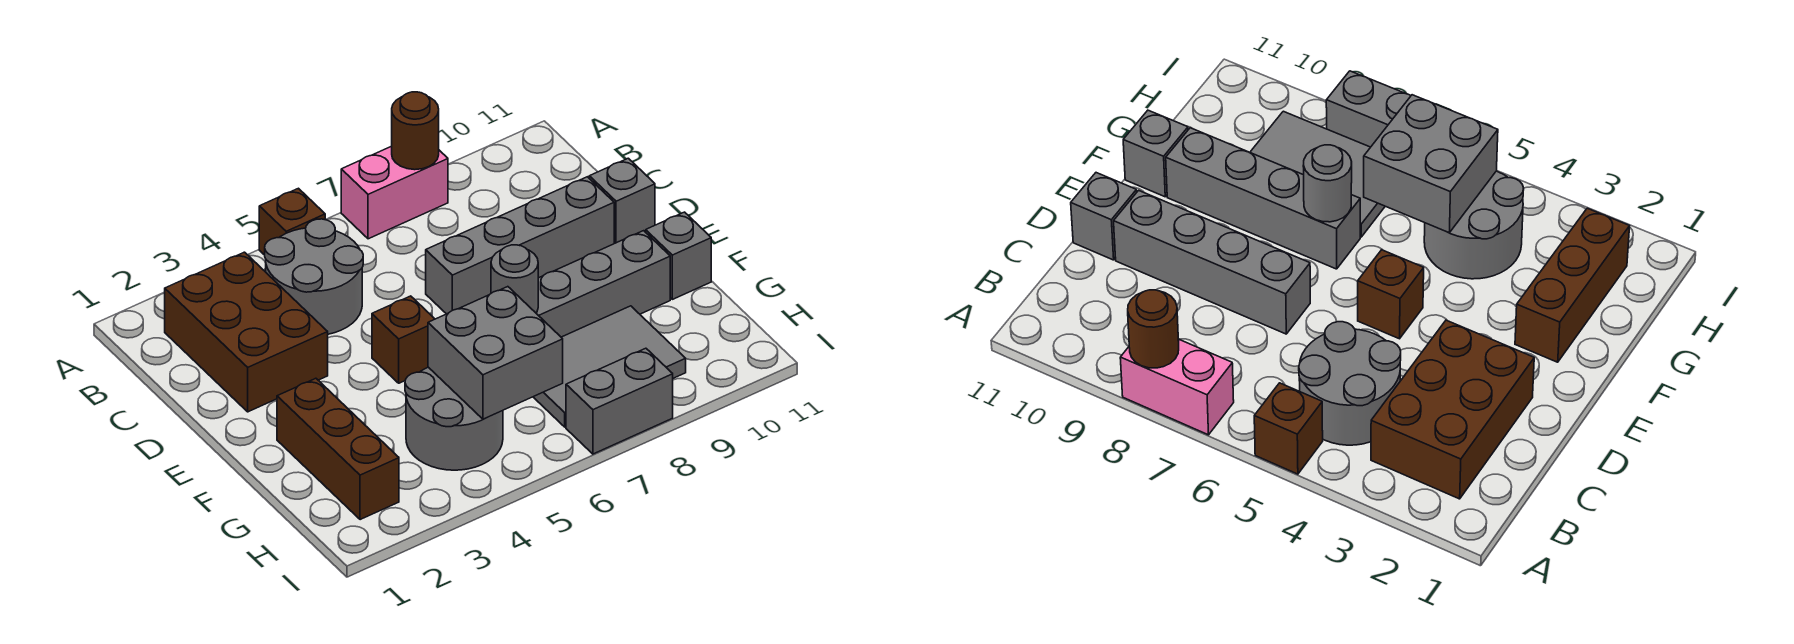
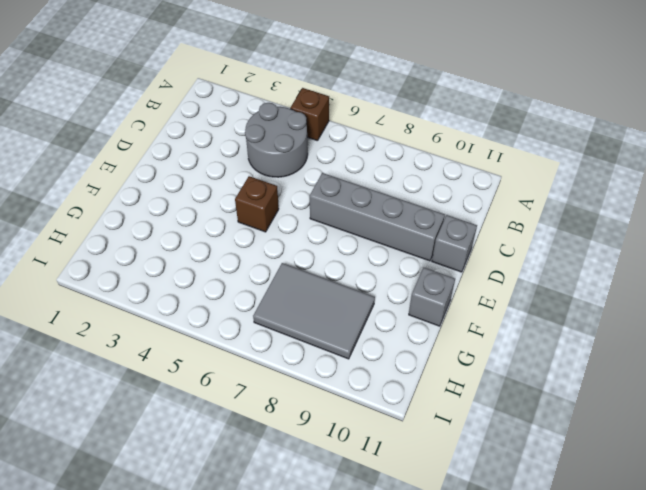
none -> pink 1x2 brick [341,146,448,239]
none -> brown 2x3 brick [165,252,328,412]
none -> brown 1x3 brick [277,378,399,520]

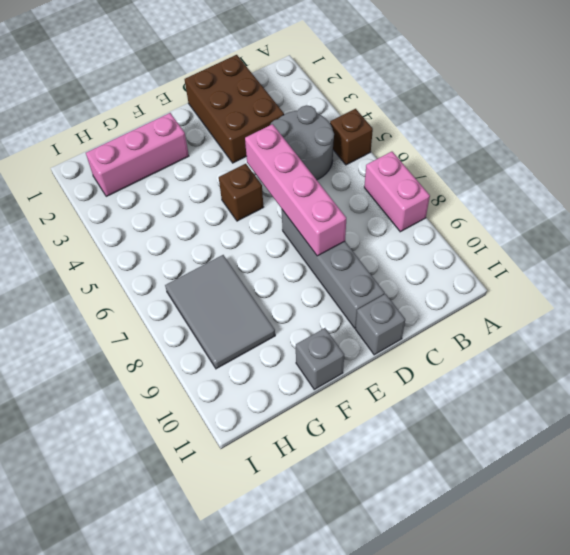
brown 2x3 brick [185,55,284,163] -> brown 2x3 brick turned to [165,252,328,412]
pink 1x4 brick [245,124,346,256] -> none
pink 1x3 brick [86,113,189,196] -> brown 1x3 brick [277,378,399,520]
none -> grey 1x4 brick [536,231,670,337]
none -> grey 2x2 round brick [405,367,503,470]
none -> grey 1x2 brick [566,348,673,454]

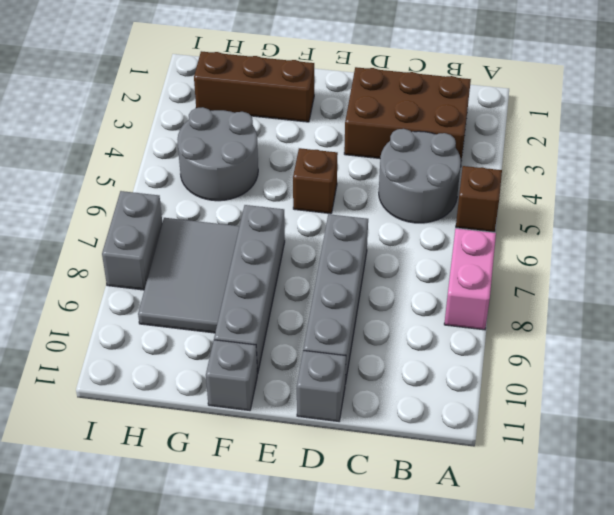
none -> brown 1x1 round brick [392,92,439,170]
none -> grey 1x1 round brick [491,245,538,313]
none -> grey 2x2 brick [428,287,563,419]

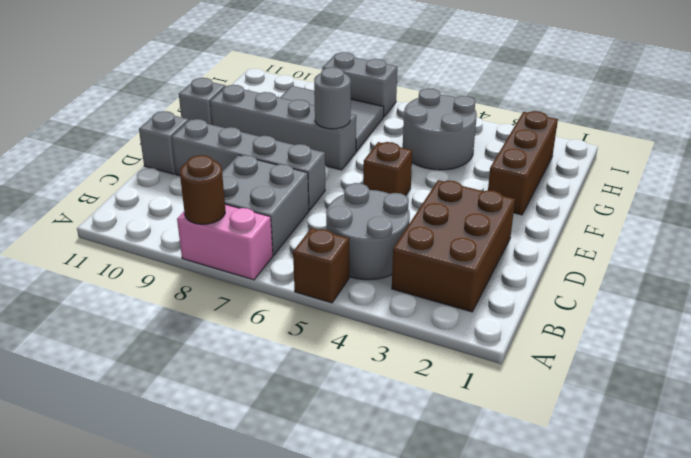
grey 2x2 brick [222,155,309,255] -> grey 2x2 brick moved to [428,287,563,419]

